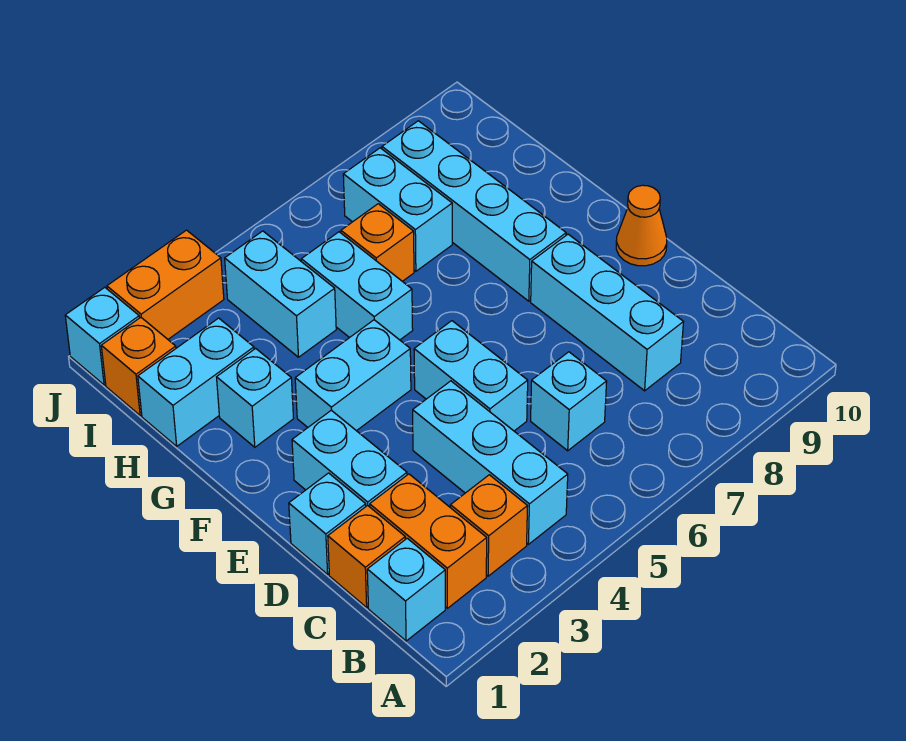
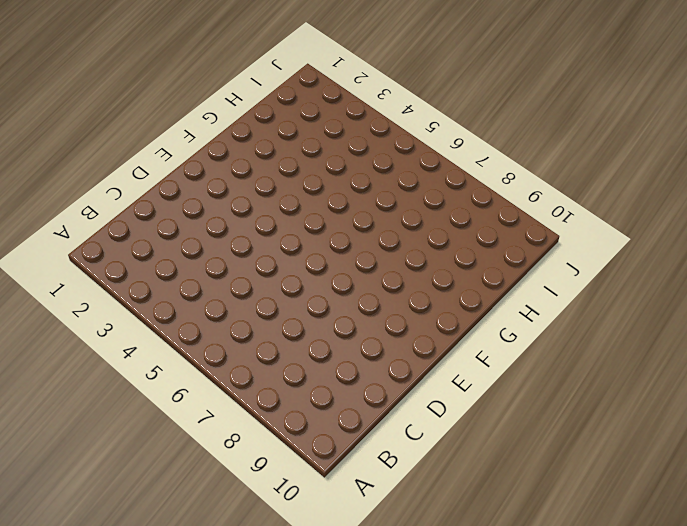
none -> cyan 1x1 brick [367,538,445,641]
none -> orange 1x2 brick [370,474,487,608]
none -> orange 1x1 brick [450,475,528,576]

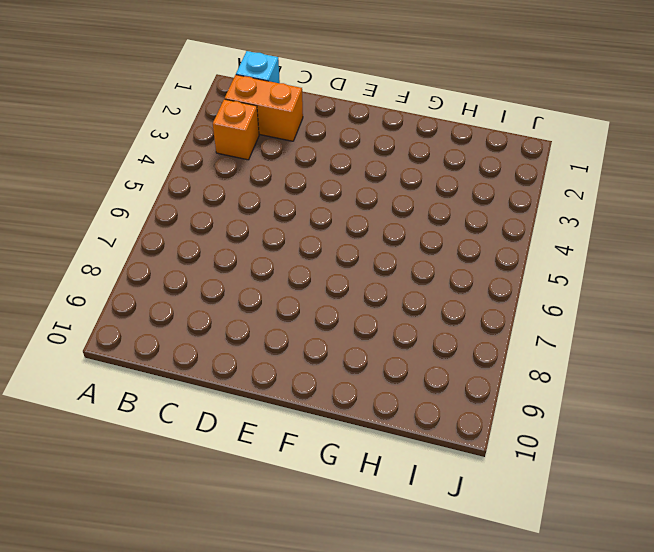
none -> cyan 1x3 brick [413,381,568,544]
none -> orange 1x1 brick [328,505,405,607]
none -> cyan 1x1 brick [531,352,607,451]

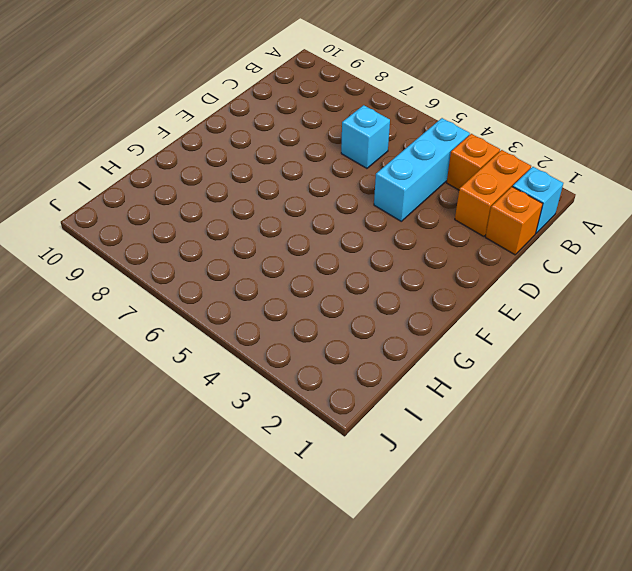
none -> cyan 1x3 brick [531,234,683,391]
none -> cyan 1x1 brick [289,473,366,574]
none -> cyan 1x2 brick [292,410,407,507]

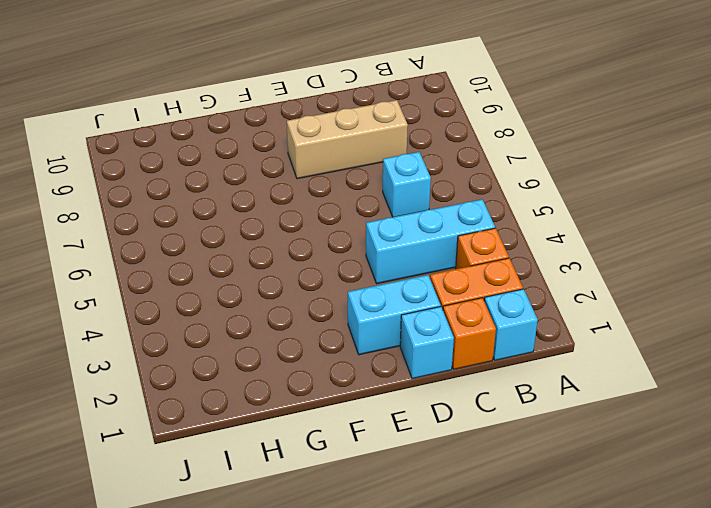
tan 1x3 brick [287,100,408,179] -> cyan 1x3 brick [531,234,683,391]
none -> cyan 1x2 brick [414,321,528,431]
none -> orange 1x1 cone [616,185,667,266]
none -> cyan 1x2 brick [295,320,411,431]

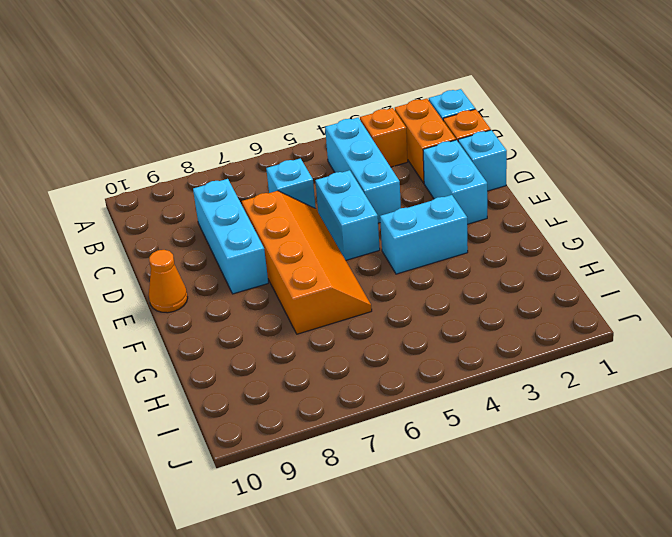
orange 2x4 slope [242,191,372,334] -> none
none -> cyan 1x4 brick [382,121,566,301]
none -> cyan 1x1 brick [217,348,294,447]
none -> cyan 1x2 brick [301,232,413,340]

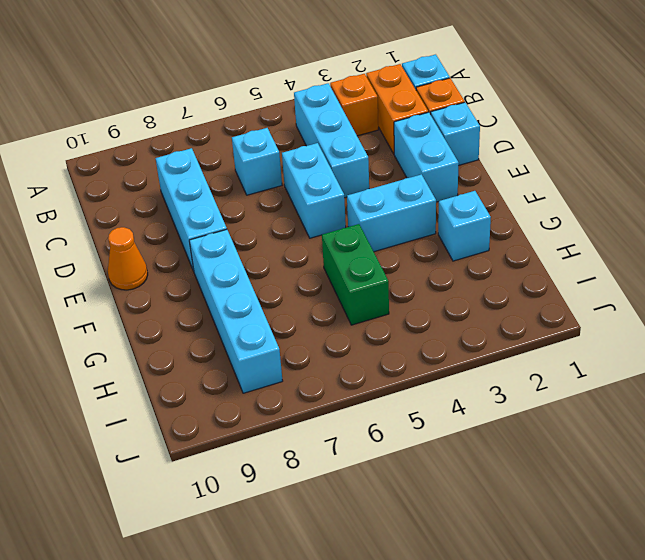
green 1x2 brick [322,224,389,325] -> cyan 1x2 brick [301,232,413,340]
none -> cyan 1x2 brick [138,318,254,446]
none -> cyan 1x2 brick [225,231,336,357]
none -> orange 1x1 brick [341,204,414,281]

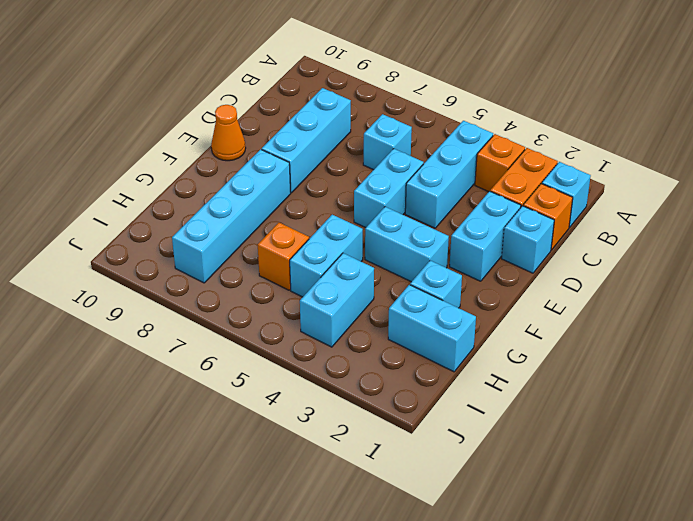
none -> cyan 1x2 brick [343,148,452,271]
none -> orange 1x1 brick [101,317,176,416]
none -> cyan 1x1 brick [65,287,139,385]

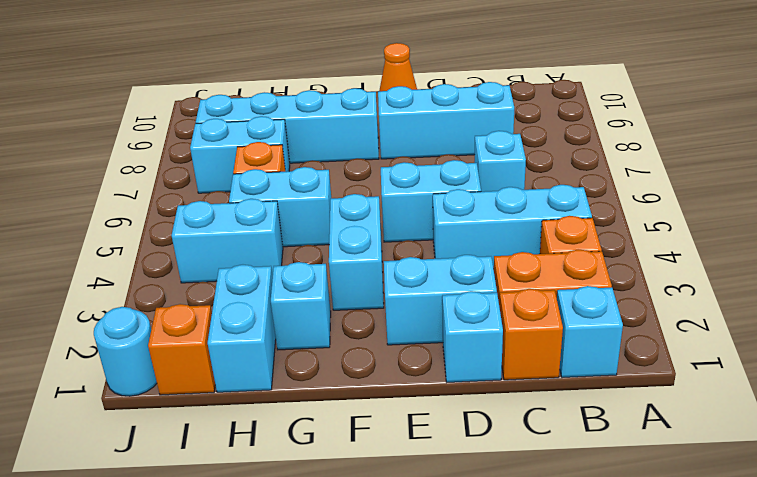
cyan 1x1 round brick [94,307,157,396] -> cyan 1x1 brick [65,287,139,385]
none -> orange 1x2 brick [107,230,224,339]

